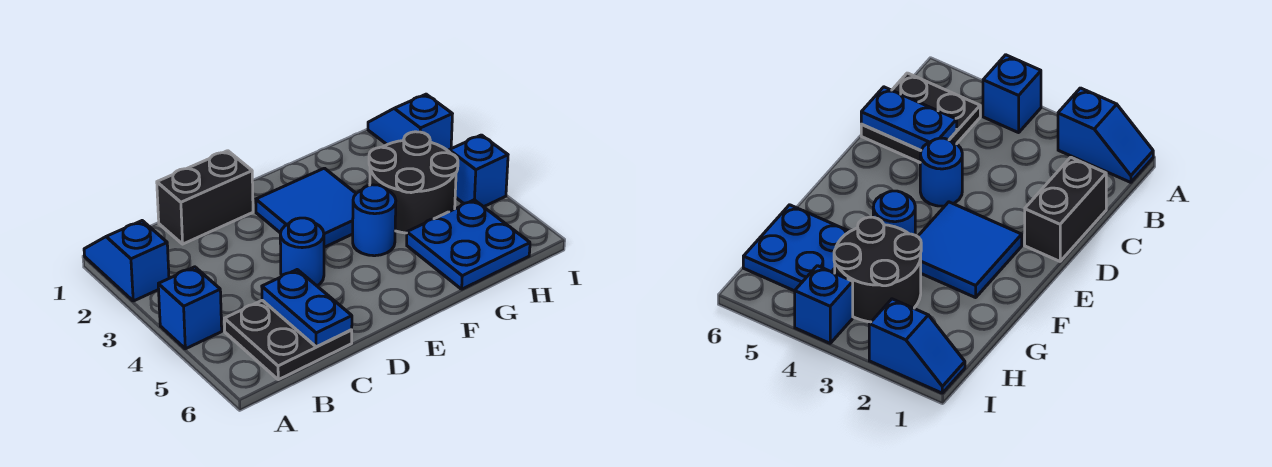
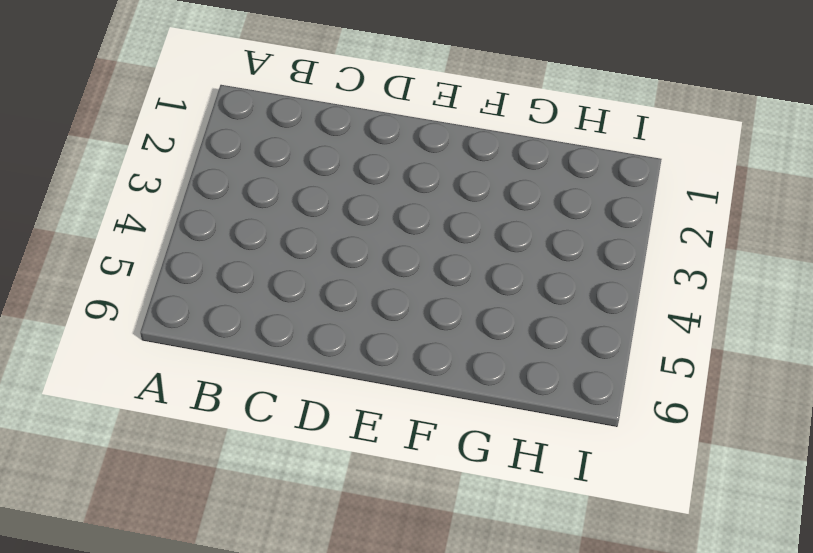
none -> blue 1x2 slope [84,221,169,301]
none -> blue 1x1 brick [158,267,222,349]
none -> black 2x2 plate [224,300,352,380]

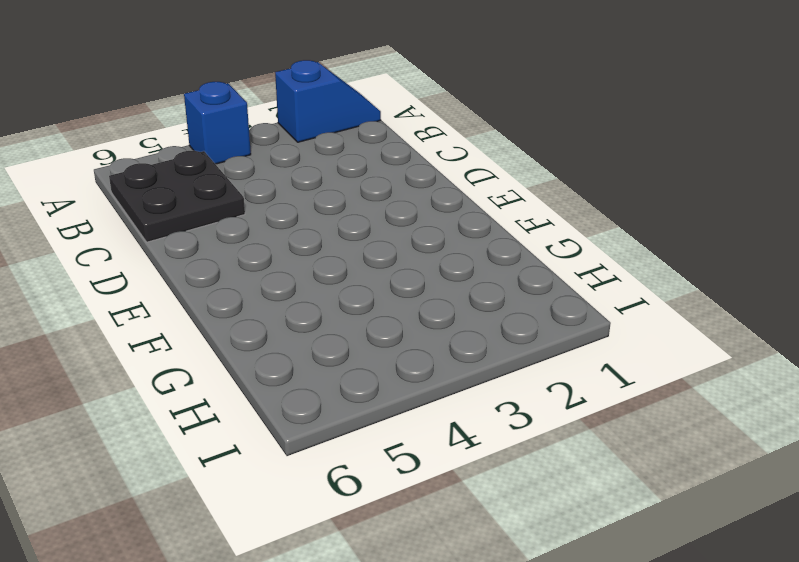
none -> black 1x2 brick [157,151,253,244]
none -> blue 1x1 round brick [280,218,324,286]
none -> blue 2x2 tile [256,168,356,247]

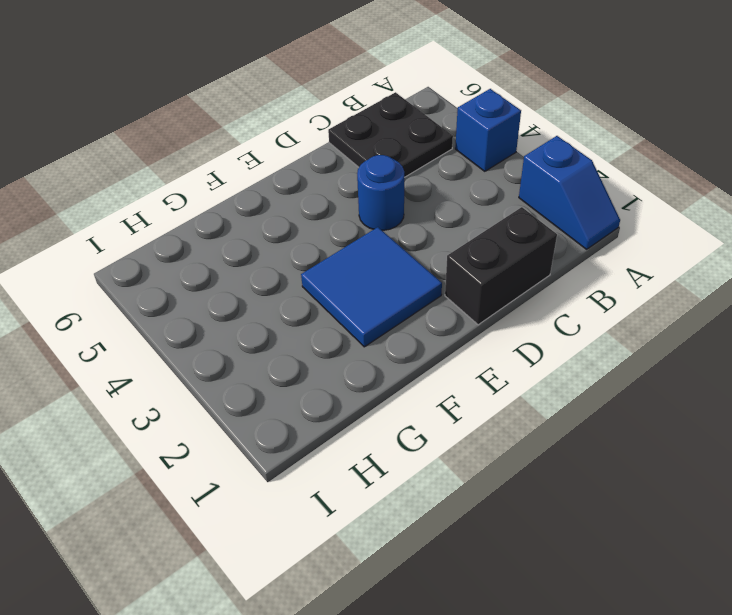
none -> blue 1x1 round brick [353,185,396,256]
none -> black 2x2 round brick [369,132,458,233]
none -> blue 2x2 plate [407,200,530,289]

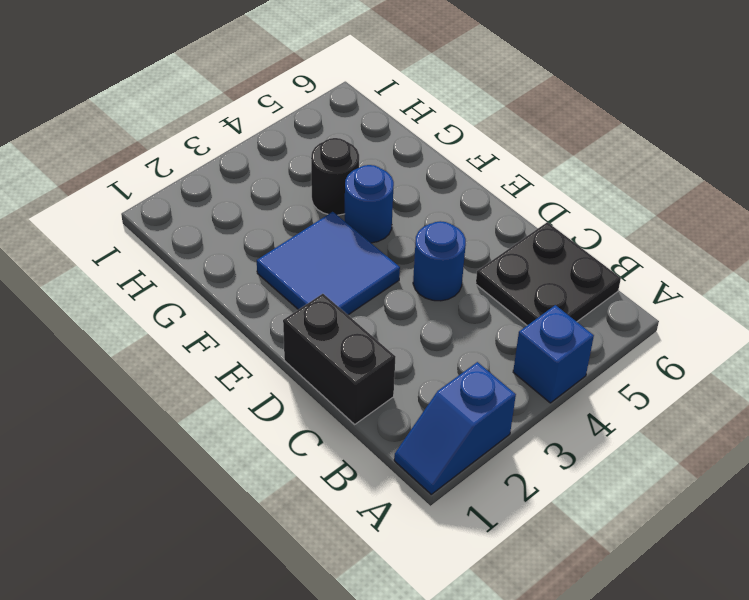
black 1x1 round brick [311,138,359,215] -> black 2x2 round brick [369,132,458,233]
none -> blue 2x2 plate [407,200,530,289]
none -> blue 1x2 slope [368,94,452,151]
none -> blue 1x1 brick [449,135,508,207]

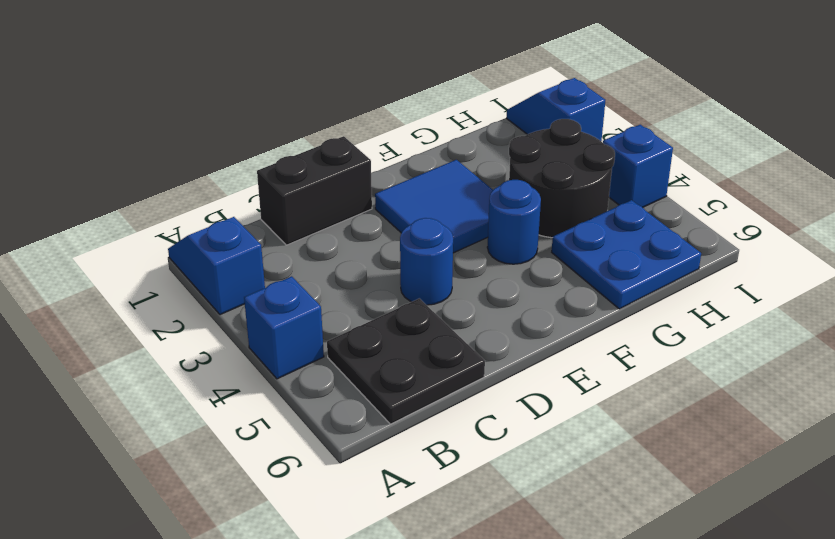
none -> blue 1x2 plate [262,270,352,347]

